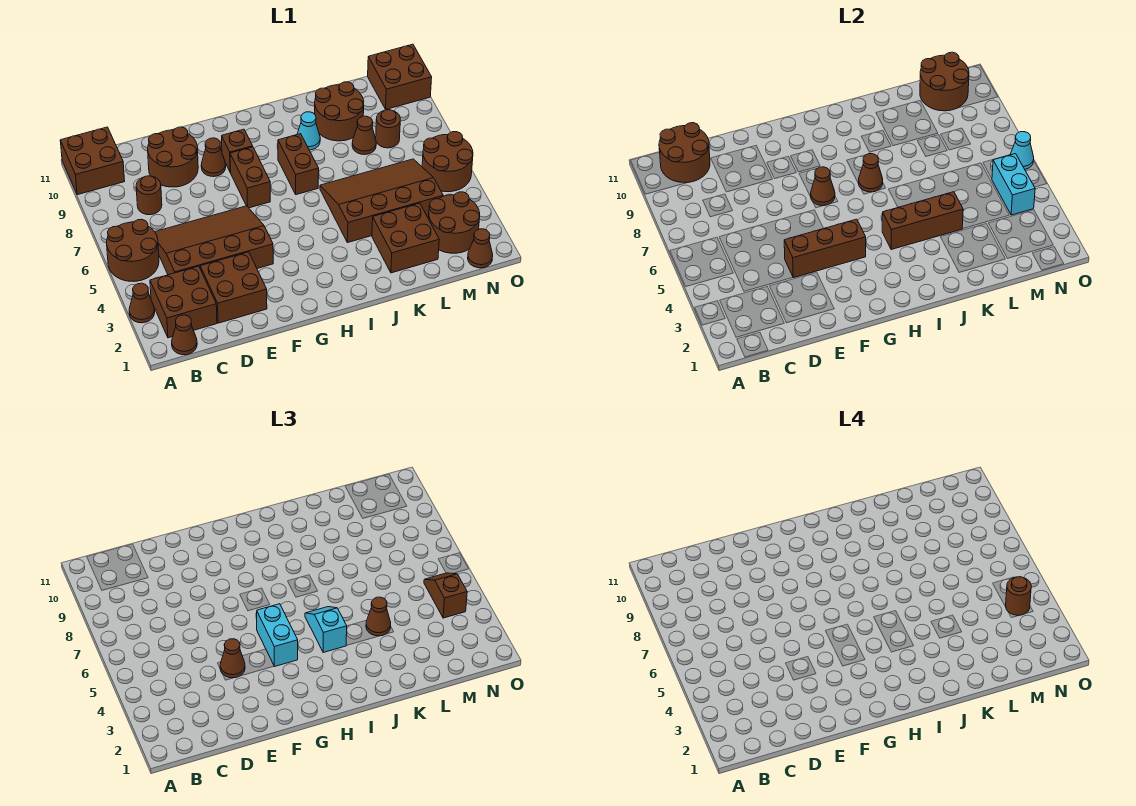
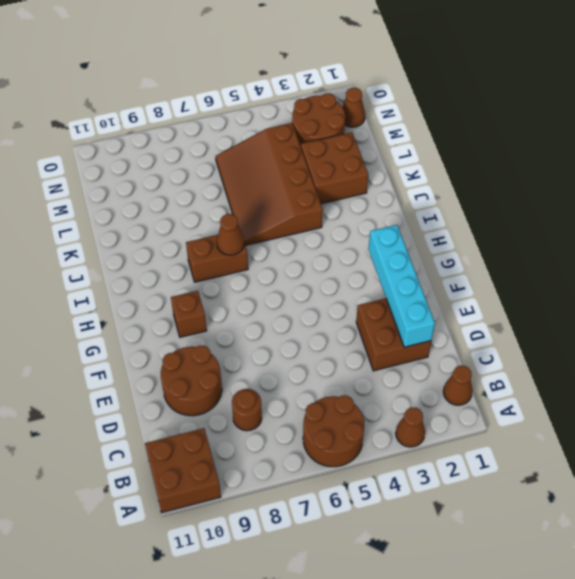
cyan 1x4 brick [368,225,435,347] -> none
none -> brown 2x2 brick [150,266,217,338]
none -> brown 3x4 slope [155,206,273,275]
none -> brown 1x1 cone [201,138,226,177]
none -> brown 1x2 brick [230,147,270,208]

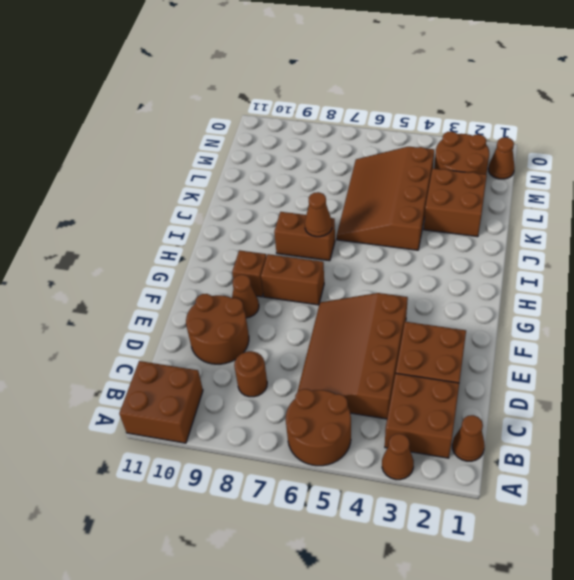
none -> cyan 1x1 cone [297,112,320,150]
none -> brown 2x2 round brick [315,82,364,141]
none -> brown 1x1 cone [352,116,376,155]
none -> brown 1x1 round brick [376,110,400,148]

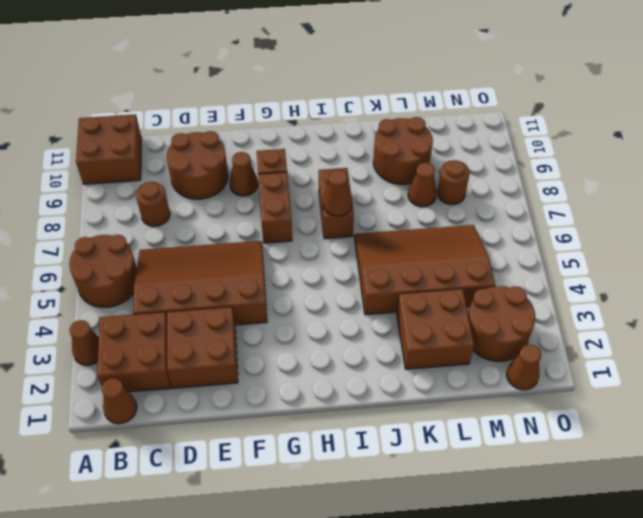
none -> cyan 1x1 cone [297,112,320,150]
none -> brown 2x2 round brick [422,132,473,192]
none -> brown 2x2 brick [368,44,432,109]
none -> brown 2x2 round brick [659,123,710,183]

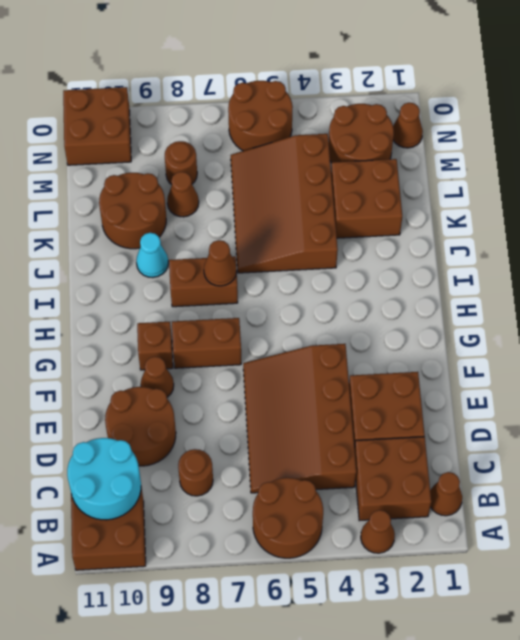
cyan 2x2 round brick [67,438,141,520] -> brown 2x2 round brick [659,123,710,183]
none -> brown 1x3 brick [784,219,866,278]
none -> brown 1x1 cone [811,167,835,206]
none -> brown 1x3 brick [882,192,963,250]
none -> brown 2x2 round brick [920,52,969,111]

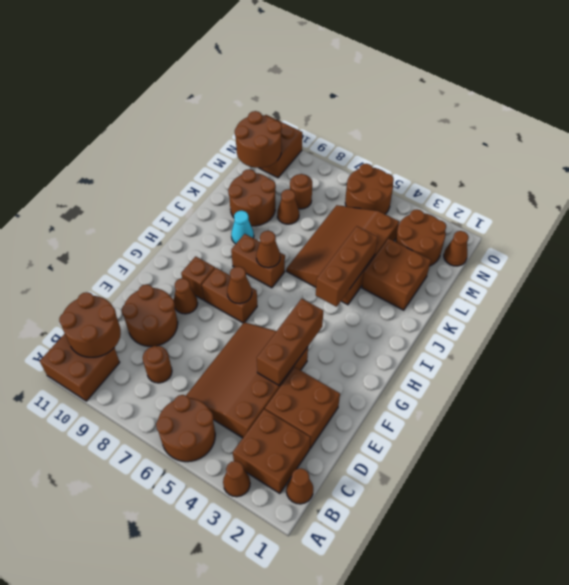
none -> cyan 1x2 brick [992,154,1035,215]
none -> cyan 1x1 cone [1010,132,1034,169]
none -> brown 1x1 cone [220,639,245,678]
none -> cyan 1x2 brick [257,604,298,667]

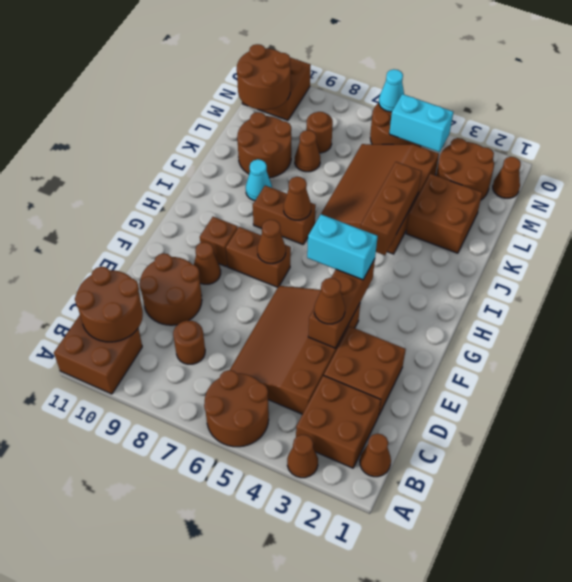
none -> cyan 1x2 slope [305,607,347,653]
none -> brown 1x1 cone [366,597,391,636]
none -> brown 1x2 slope [424,573,467,618]
none -> brown 1x1 round brick [1006,577,1031,616]

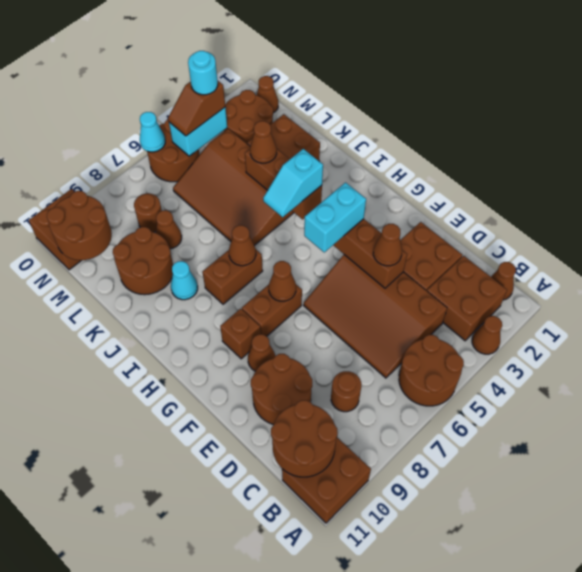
cyan 1x1 round brick [188,51,218,95] -> brown 1x1 round brick [1006,577,1031,616]

